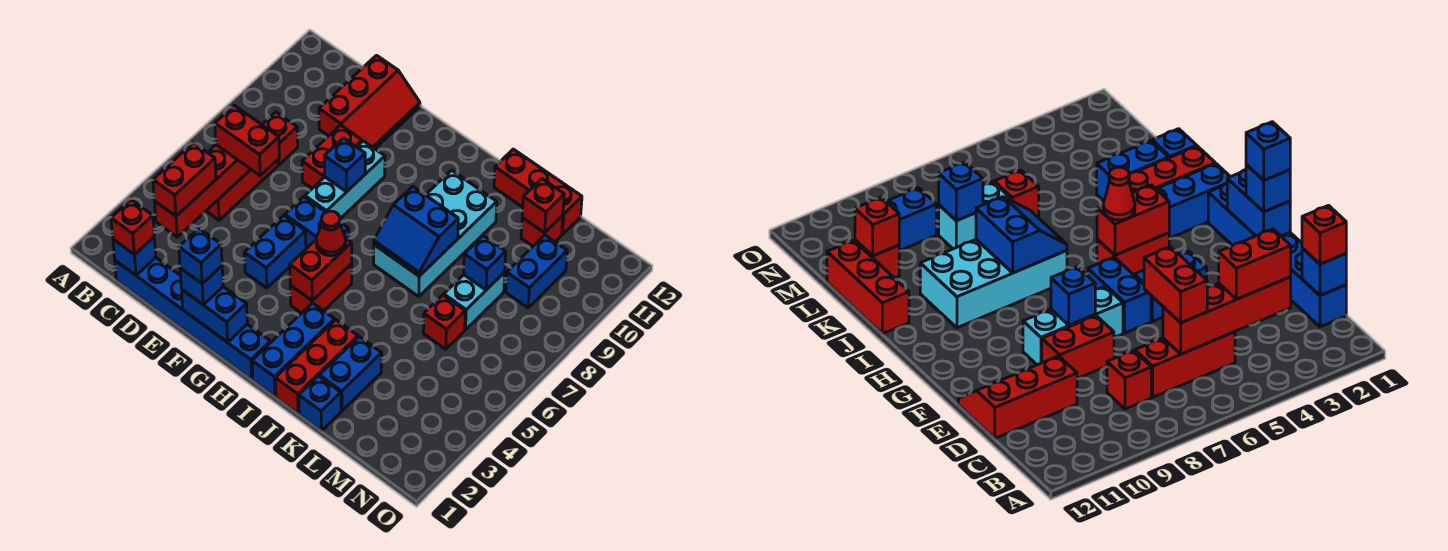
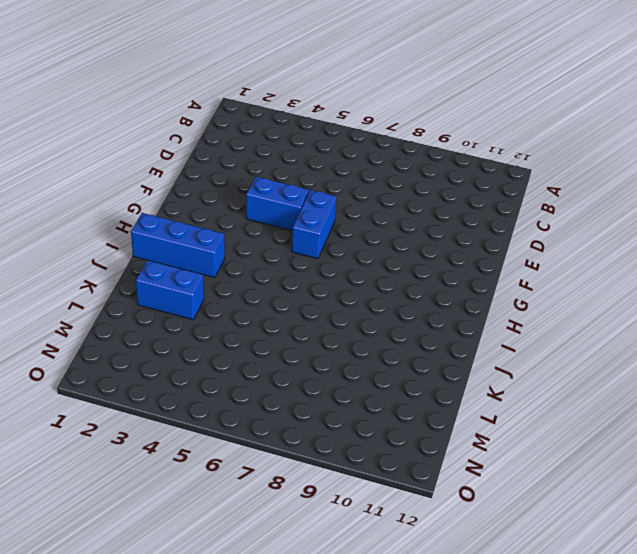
none -> blue 1x6 brick [115,258,271,379]
none -> red 1x3 brick [206,160,278,220]
none -> red 1x1 brick [262,112,298,165]
none -> red 2x3 slope [319,55,420,149]

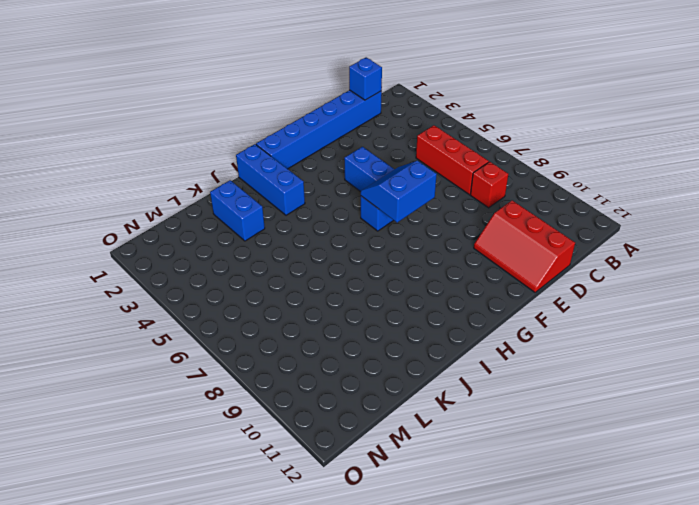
blue 2x2 slope [361,161,437,222] -> blue 2x2 slope moved to [374,186,458,276]
none -> red 1x2 brick [302,125,362,188]
none -> cyan 1x3 brick [305,141,385,219]
none -> red 1x2 brick [290,264,352,313]
none -> cyan 2x4 brick [374,170,497,296]

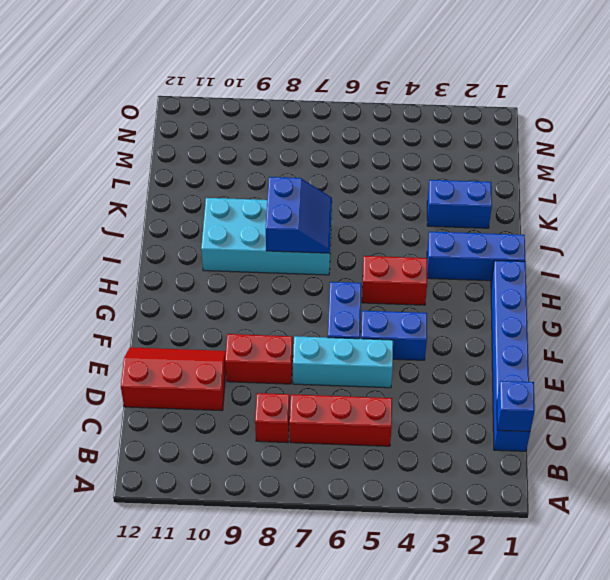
cyan 1x3 brick [293,336,393,388] -> cyan 1x3 brick moved to [305,141,385,219]
none -> red 1x3 brick [275,320,358,414]
none -> red 1x3 brick [494,149,582,234]
none -> blue 1x1 brick [299,376,341,431]
none -> red 1x1 brick [423,295,465,349]

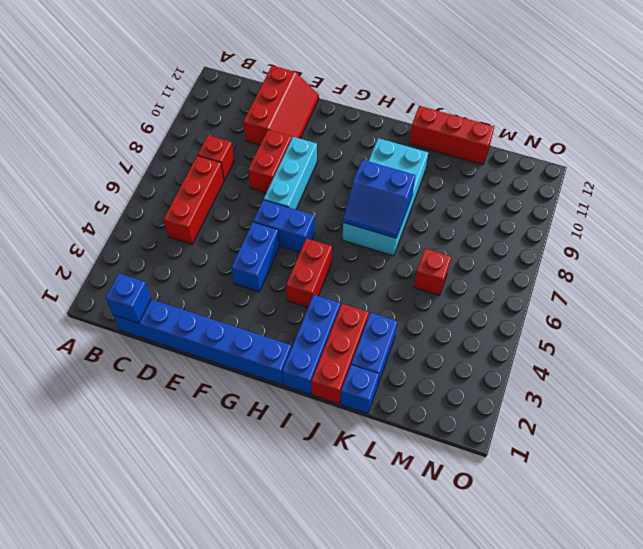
none -> cyan 1x2 brick [444,272,505,330]
none -> red 1x1 brick [521,215,563,246]
none -> blue 1x2 brick [506,235,567,308]
none -> red 1x4 brick [154,145,251,237]

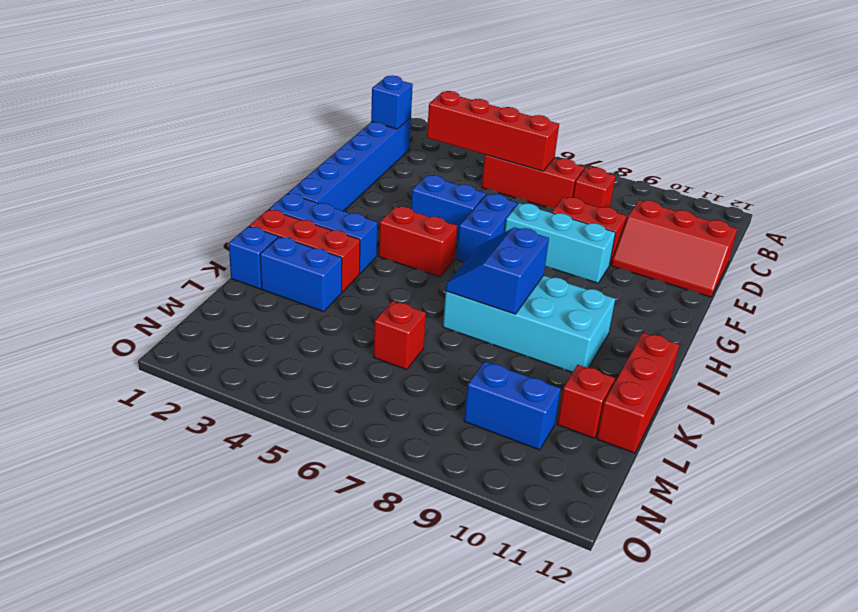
none -> cyan 1x2 brick [444,272,505,330]
none -> blue 1x2 brick [181,287,247,342]
none -> blue 1x1 brick [324,138,365,192]
none -> red 1x2 brick [290,238,352,301]

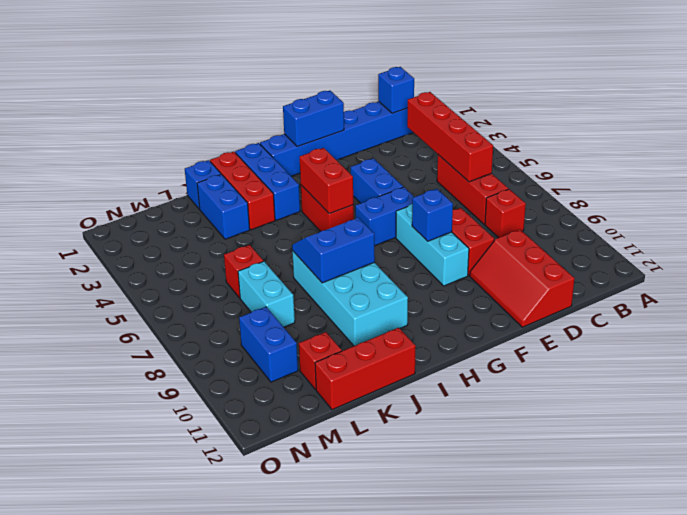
none -> blue 1x1 brick [464,236,506,290]
none -> red 1x1 brick [522,179,564,233]
none -> red 1x1 brick [111,200,154,255]
none -> red 1x2 brick [153,143,216,216]

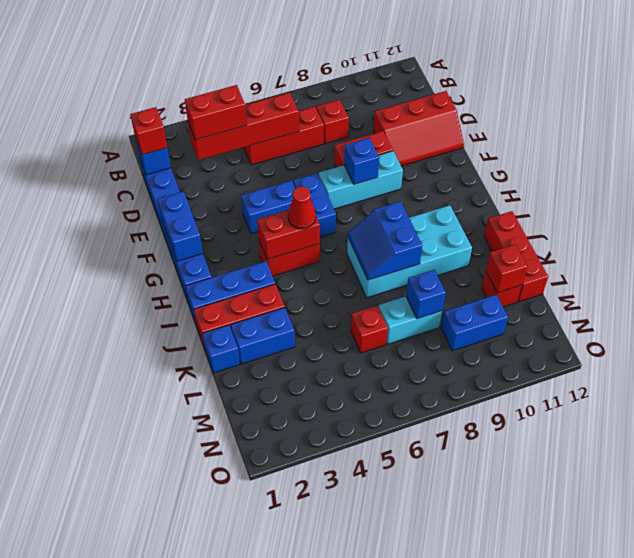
none -> red 1x2 brick [215,105,279,176]
none -> blue 1x1 brick [180,266,223,305]
none -> blue 1x1 brick [179,228,222,284]

